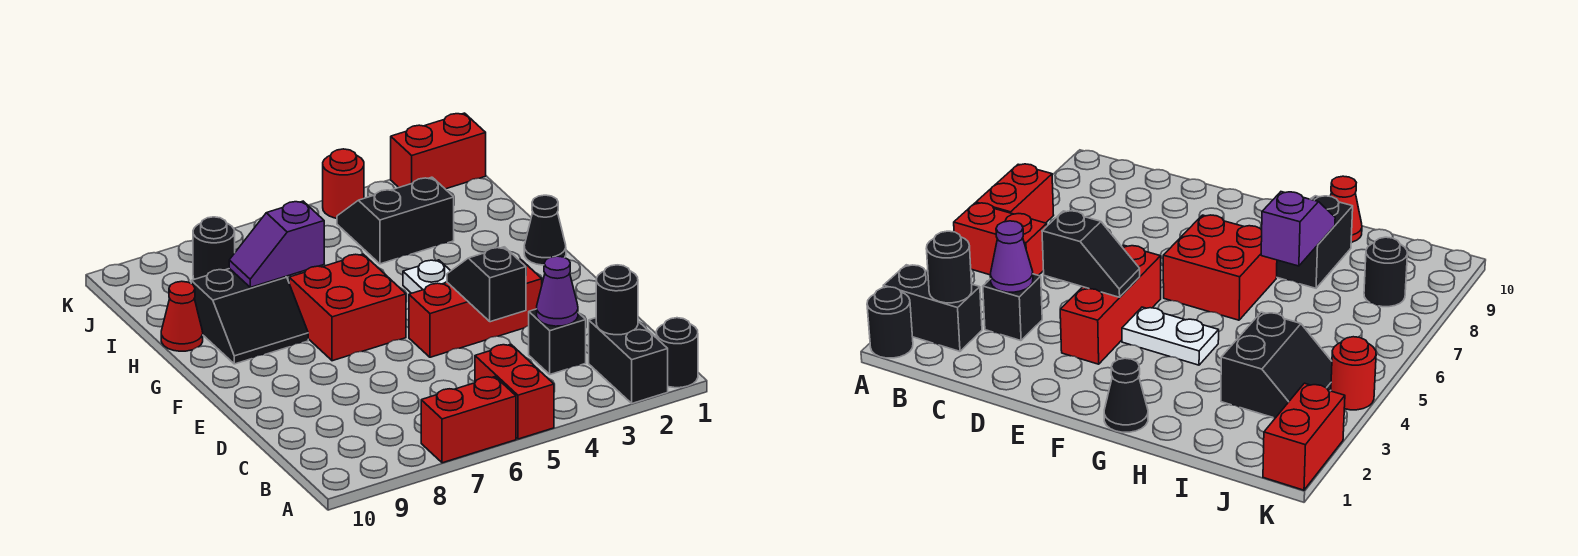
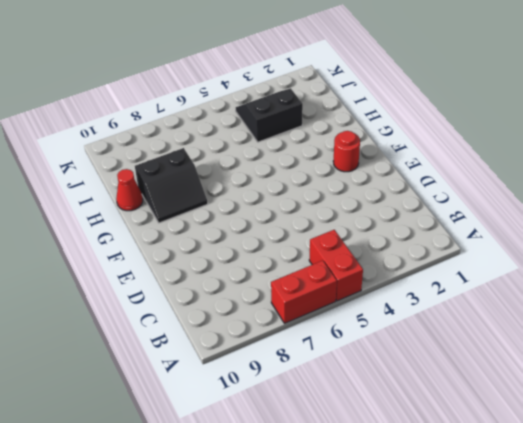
red 1x1 round brick [333,131,360,172] -> red 1x1 round brick moved to [323,149,364,218]
none -> black 1x1 round brick [656,318,698,388]
none -> black 1x2 brick [589,318,668,403]
none -> black 1x1 brick [529,309,586,374]

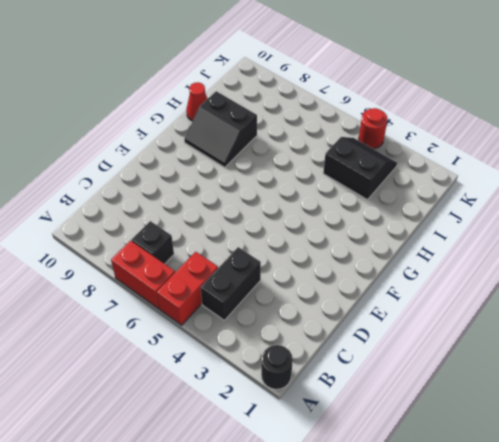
black 1x2 brick [201,247,261,320] -> black 1x2 brick moved to [589,318,668,403]
black 1x1 brick [132,221,174,264] -> black 1x1 brick moved to [529,309,586,374]
none -> red 1x3 brick [409,259,542,357]
none -> white 1x2 plate [403,260,450,293]
none -> red 2x2 brick [289,254,406,361]

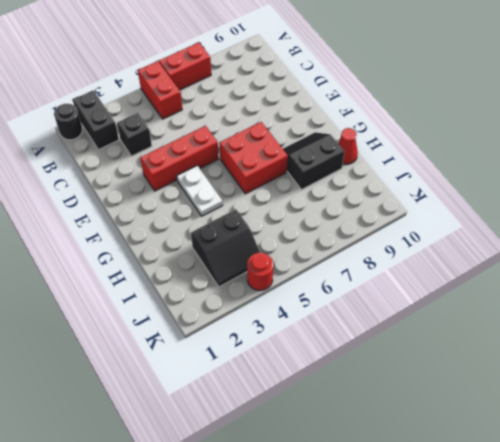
none -> black 1x1 cone [524,195,566,265]
none -> black 1x1 round brick [193,217,235,279]
none -> red 1x2 brick [391,113,486,189]

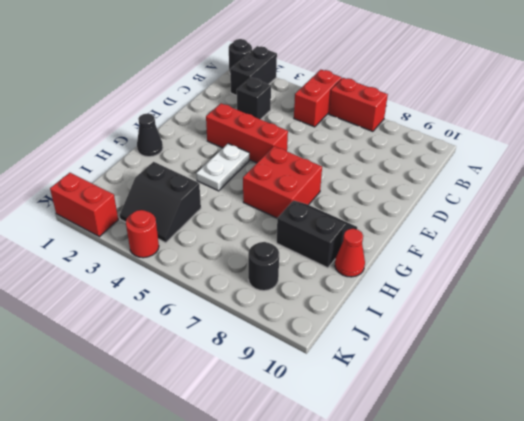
none -> black 1x1 round brick [596,265,638,335]
none -> purple 1x1 cone [537,256,578,326]
none -> black 1x2 slope [447,247,526,322]

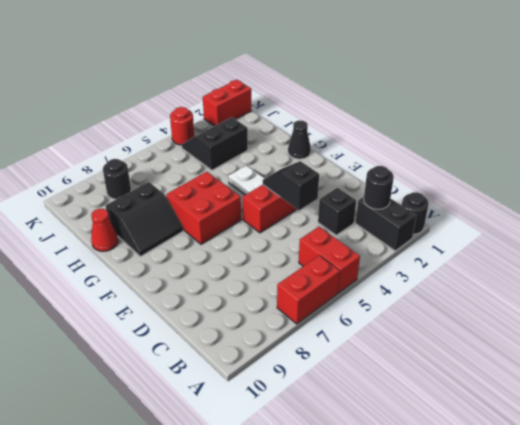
none -> purple 1x1 cone [537,256,578,326]
none -> purple 1x2 slope [229,201,324,287]

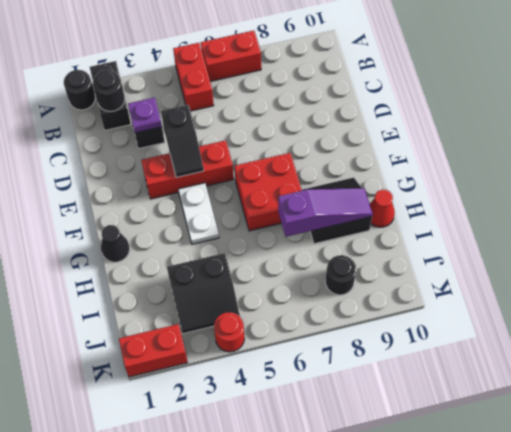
purple 1x1 plate [128,98,162,133] -> purple 1x1 cone [537,256,578,326]
purple 1x3 slope [278,188,373,237] -> purple 1x2 slope [229,201,324,287]

